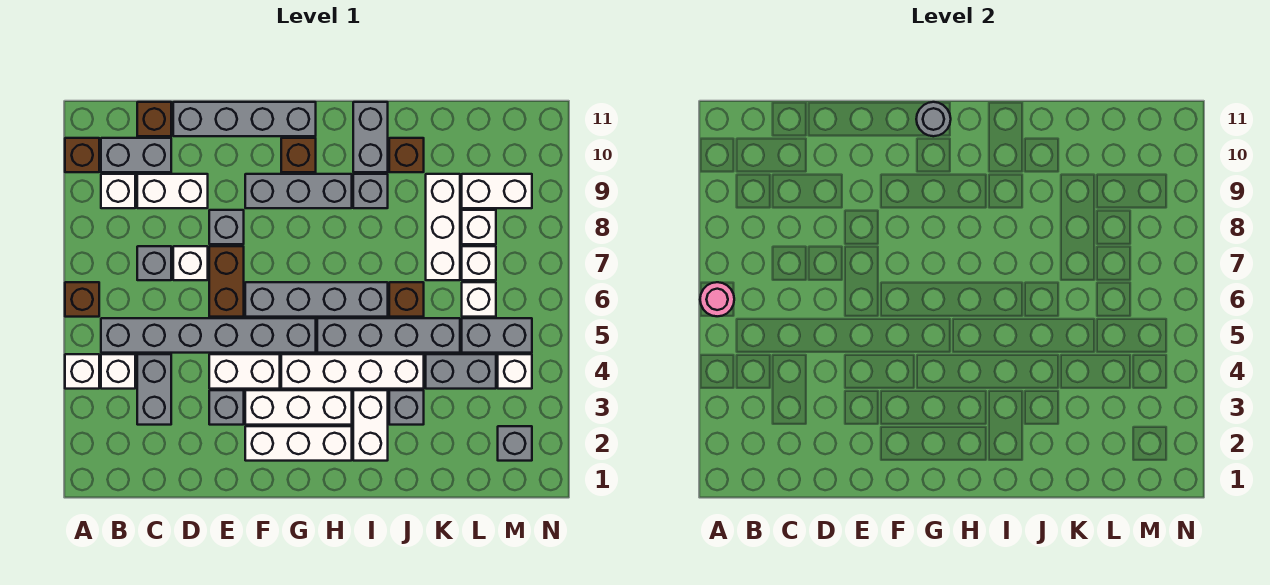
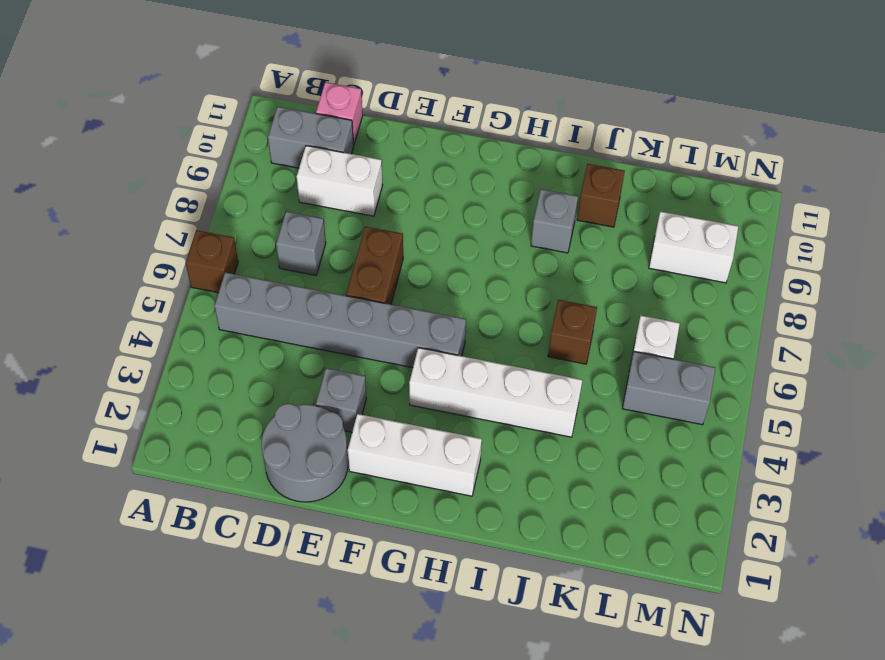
pink 1x1 brick [316,82,363,144] -> brown 1x1 brick [137,102,171,136]
grey 2x2 round brick [262,404,348,502] -> none
none -> white 1x1 brick [65,354,99,389]
none -> brown 1x1 brick [65,138,99,172]
none -> white 1x1 brick [101,354,135,389]
none -> white 1x1 brick [101,174,135,208]

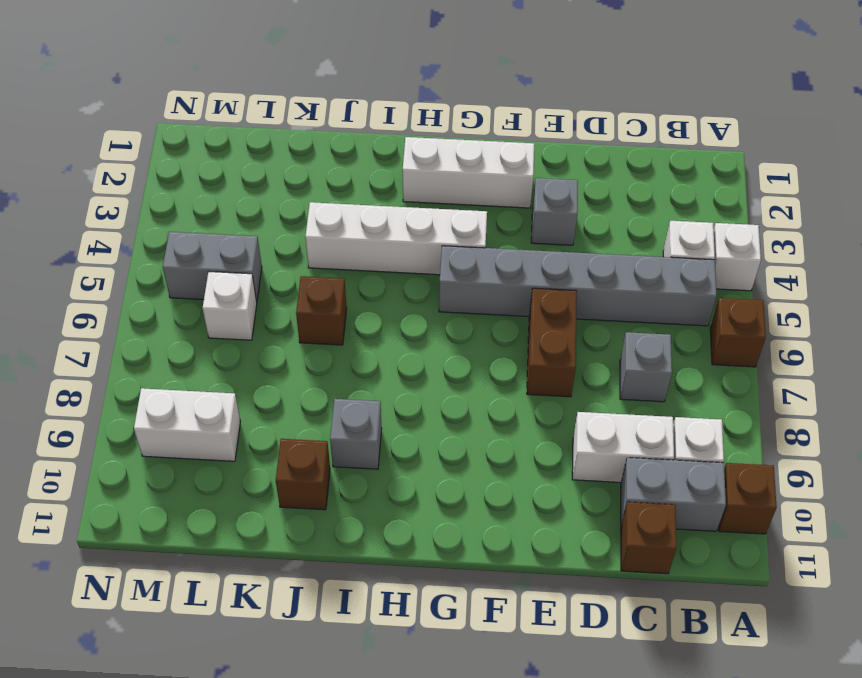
none -> grey 1x2 brick [137,354,171,425]
none -> white 1x1 brick [173,246,208,280]
none -> grey 1x4 brick [173,102,316,136]
none -> white 1x2 brick [209,354,280,389]

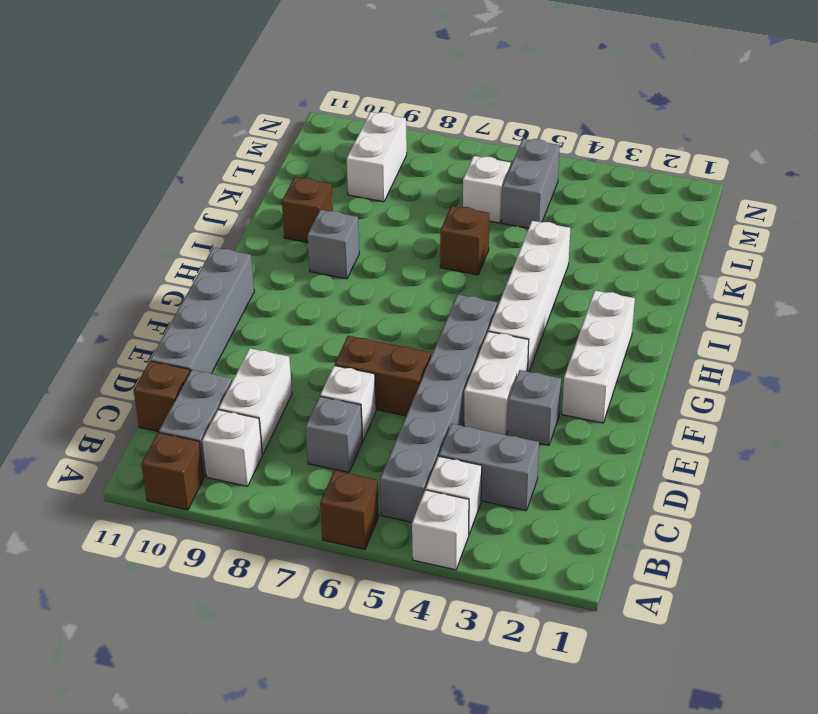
none -> grey 1x1 brick [209,210,244,244]
none -> white 1x3 brick [245,390,352,425]
none -> grey 1x4 brick [245,282,388,317]
none -> grey 1x3 brick [245,174,352,208]

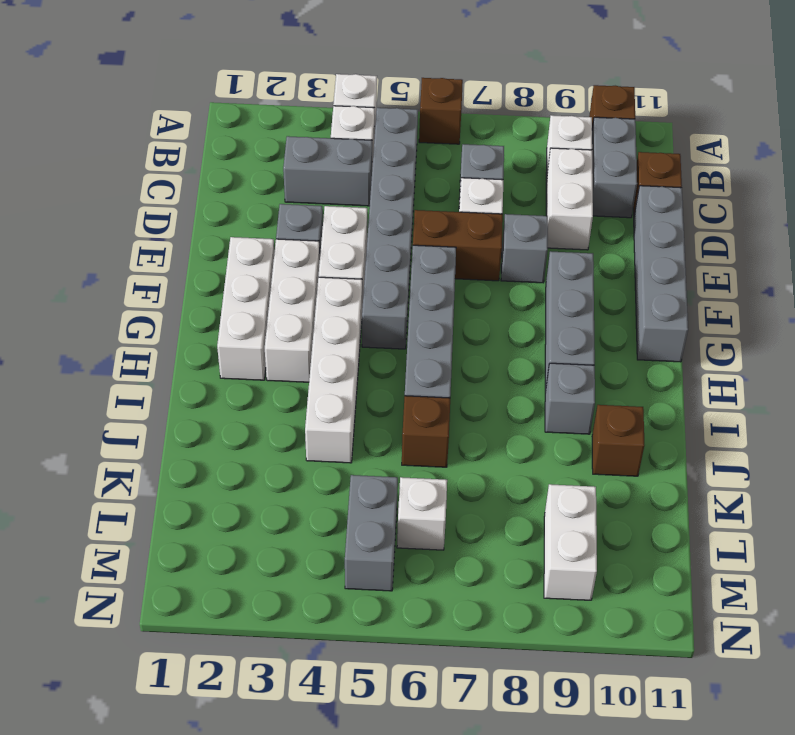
none -> brown 1x1 brick [281,138,316,172]
none -> grey 1x4 brick [317,318,460,353]
none -> white 1x2 brick [353,390,388,461]
none -> grey 1x2 brick [353,102,388,172]

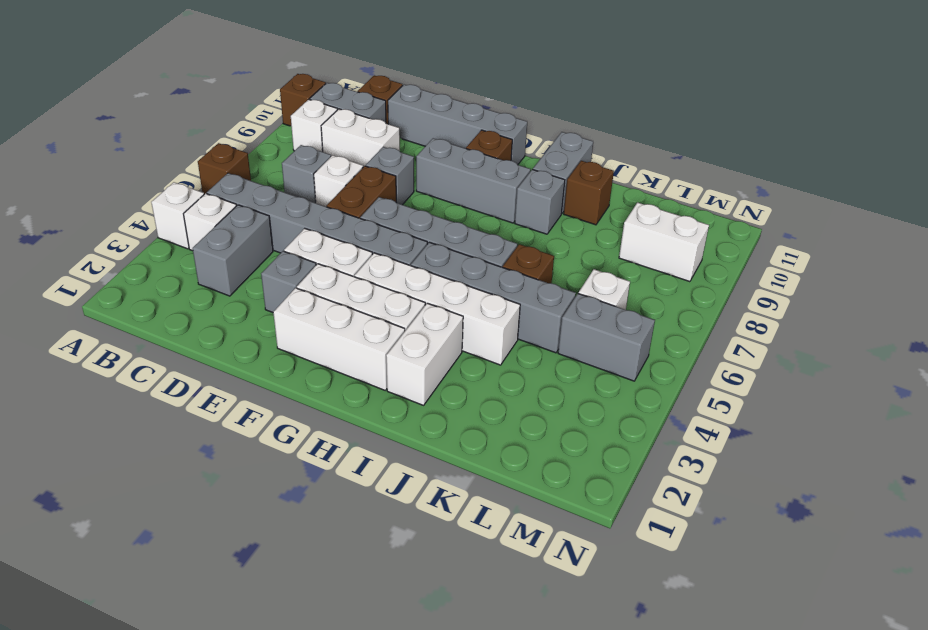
none -> grey 1x1 brick [389,390,424,425]
none -> grey 1x2 brick [426,354,496,389]
none -> white 1x3 brick [426,174,460,280]
none -> white 1x1 brick [462,246,496,280]

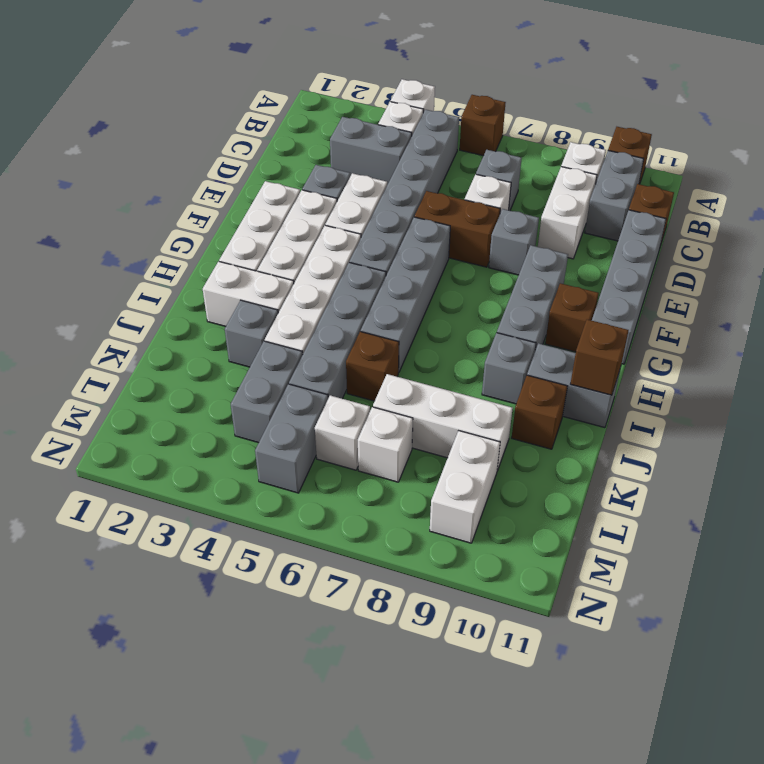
brown 1x1 brick [571,320,628,395] -> none
none -> white 1x1 brick [462,210,496,244]
none -> grey 1x1 brick [498,426,532,461]
none -> white 1x1 brick [498,354,532,389]
none -> pink 1x1 round brick [700,282,734,316]

